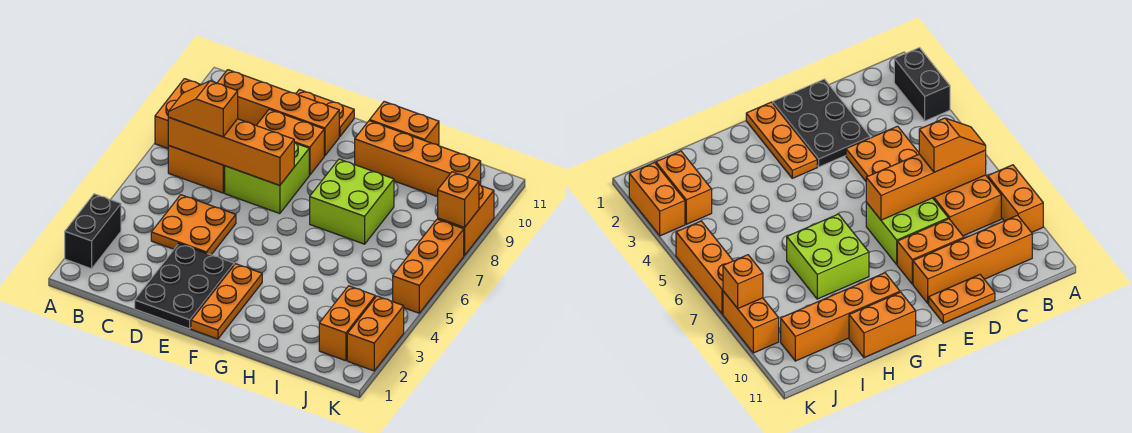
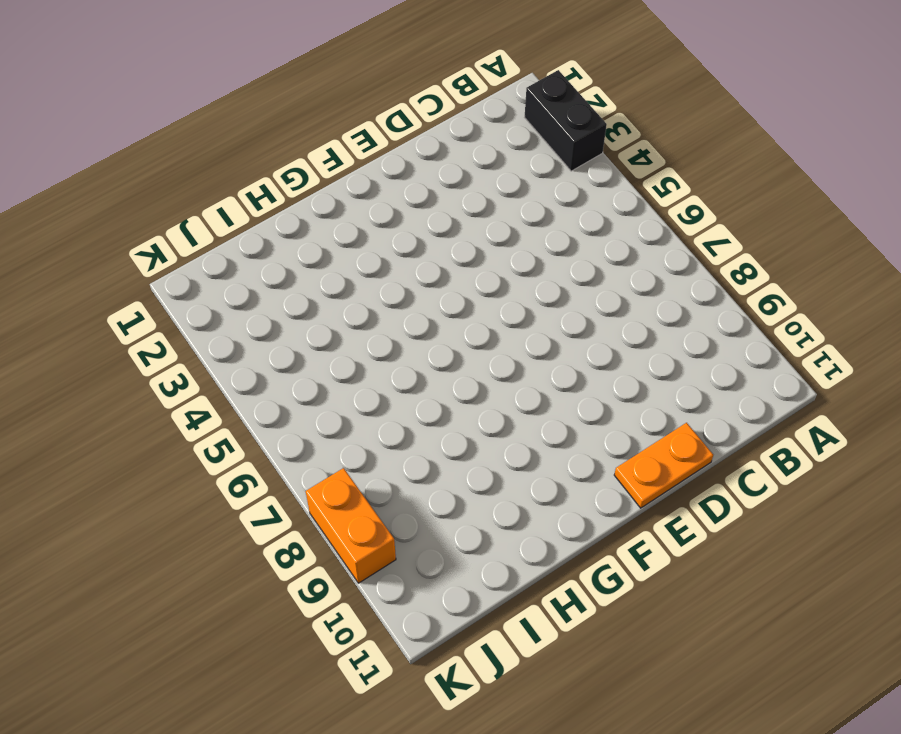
none -> orange 1x2 brick [155,79,201,148]
none -> orange 2x2 brick [168,146,225,193]
none -> orange 1x4 brick [217,70,339,156]

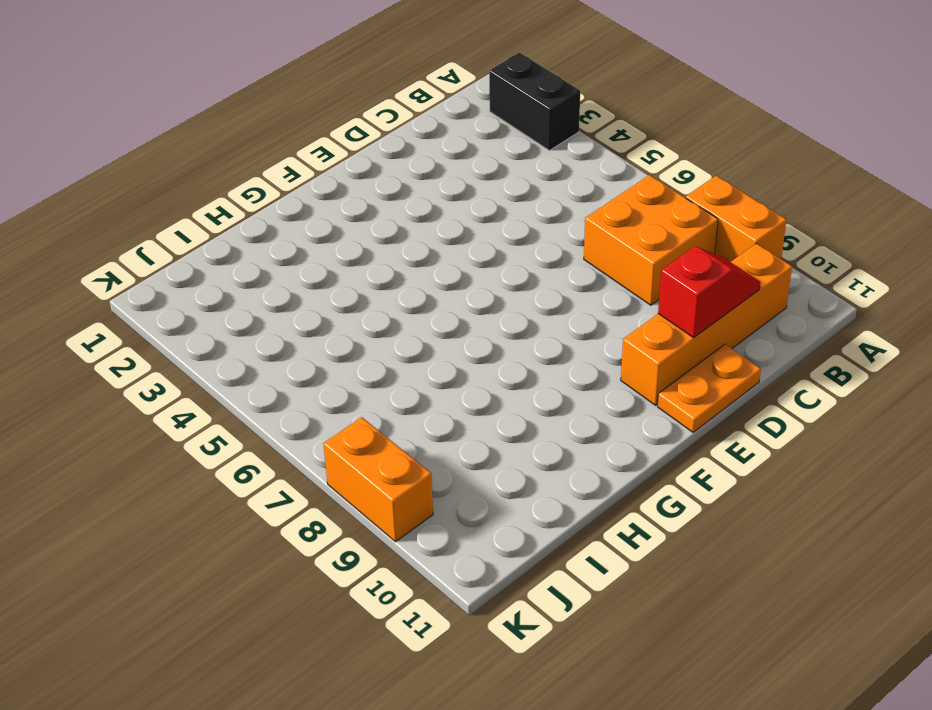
red 1x2 slope [658,246,760,338] -> none
none -> orange 2x2 plate [151,195,236,255]
none -> black 2x3 plate [135,243,234,329]
none -> lime 2x2 brick [225,143,309,214]

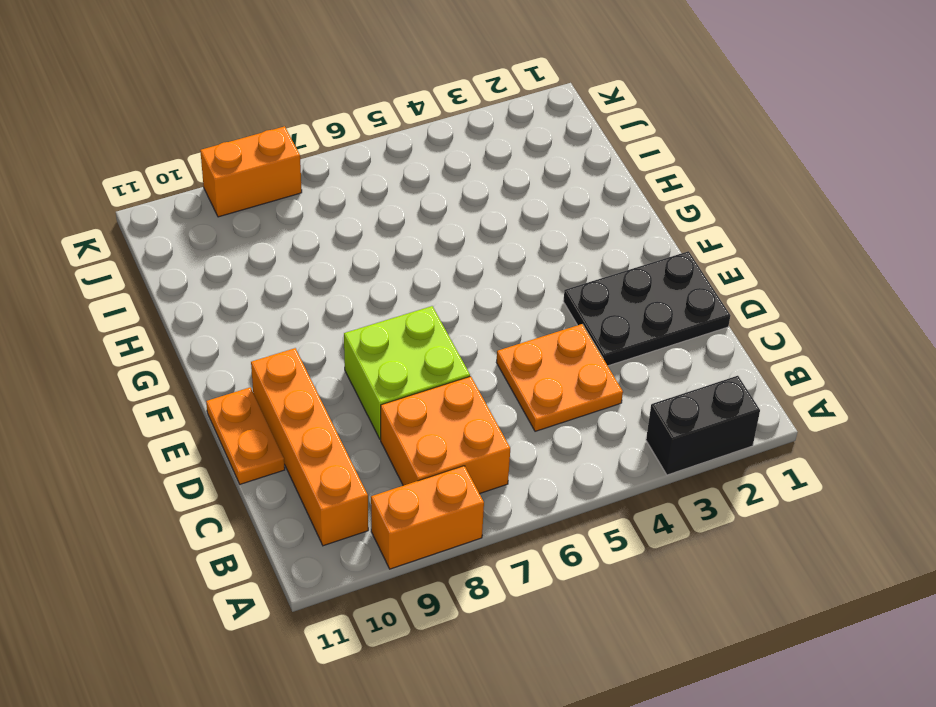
none -> orange 1x2 brick [256,109,324,175]
none -> orange 1x3 plate [191,264,262,339]
none -> lime 2x2 brick [310,159,394,244]

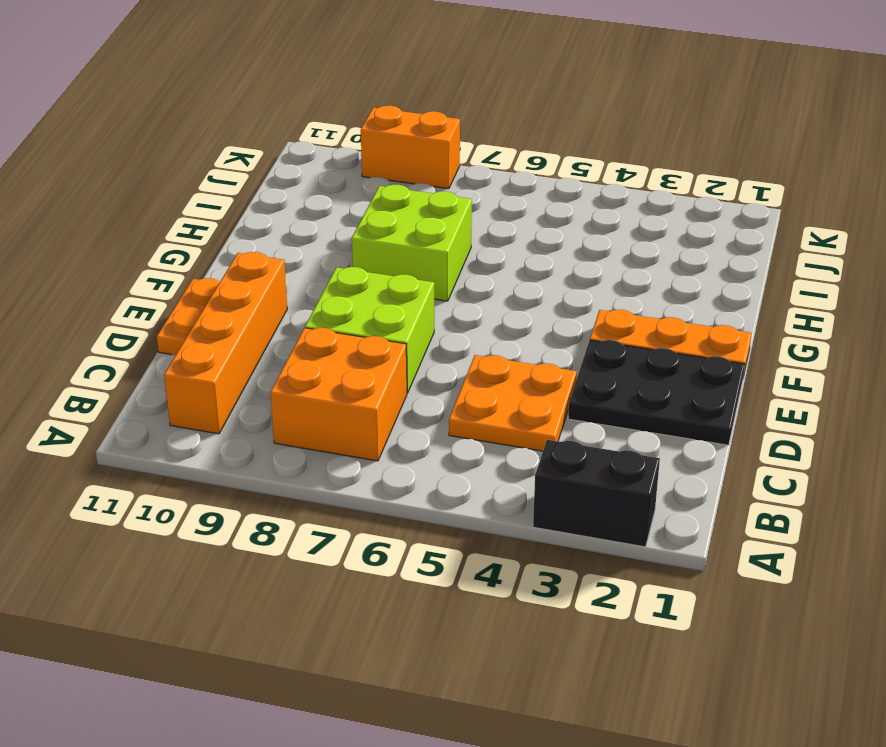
none -> orange 1x2 brick [155,79,201,148]
none -> orange 1x2 brick [256,109,324,175]
none -> orange 1x4 brick [355,121,481,197]

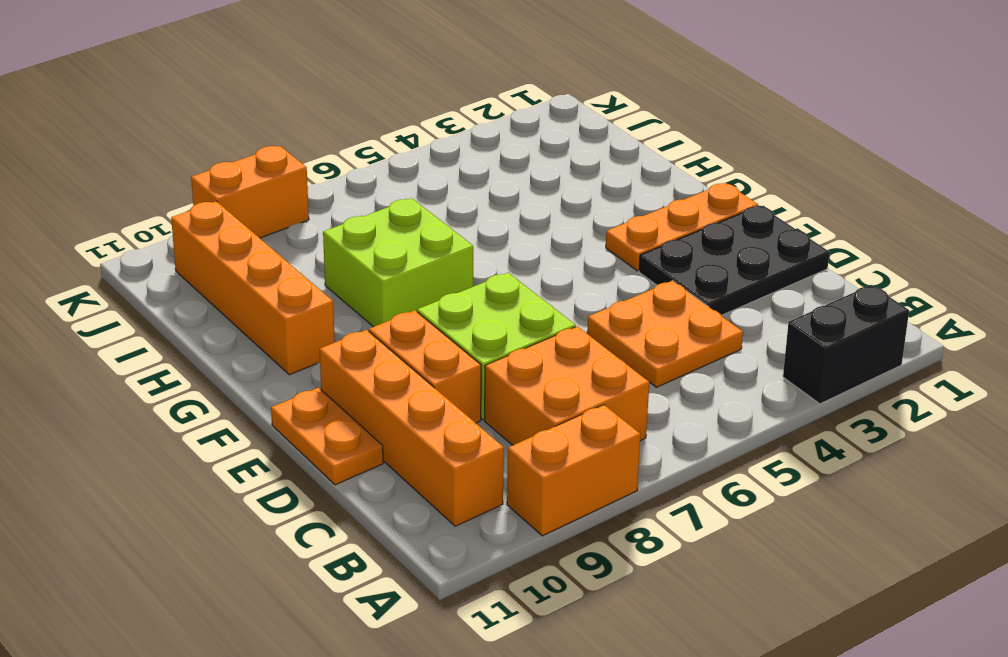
none -> orange 1x2 brick [370,102,439,146]
none -> orange 1x2 brick [319,286,375,361]
none -> orange 1x2 brick [347,296,404,371]

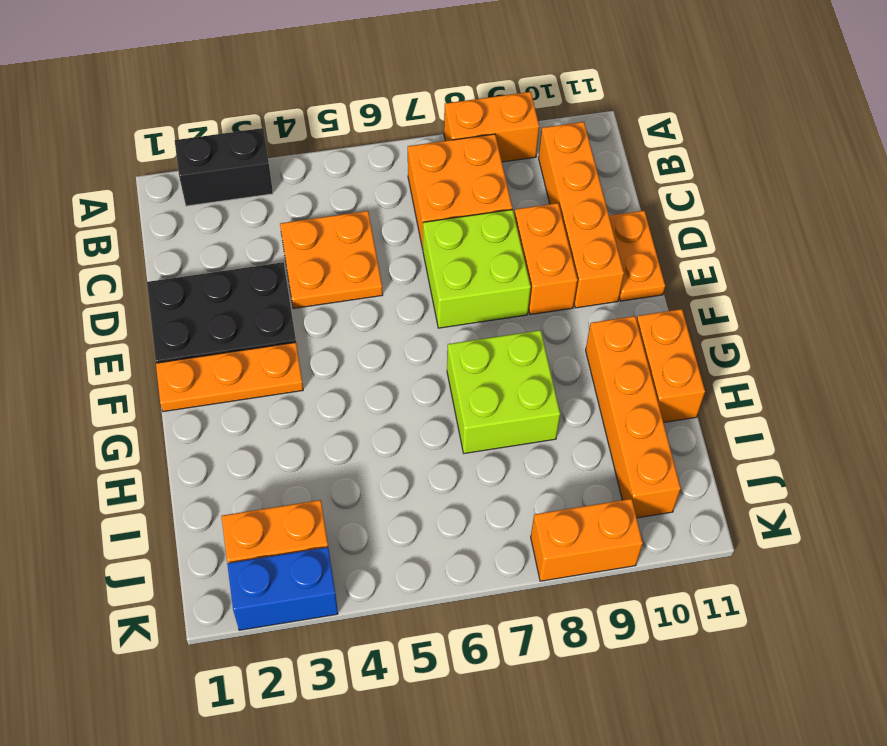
blue 1x2 brick [227,547,338,630] -> orange 1x2 brick [347,296,404,371]
none -> orange 1x3 brick [393,219,464,313]
none -> orange 1x4 brick [168,117,294,185]
none -> orange 1x1 brick [438,172,479,228]

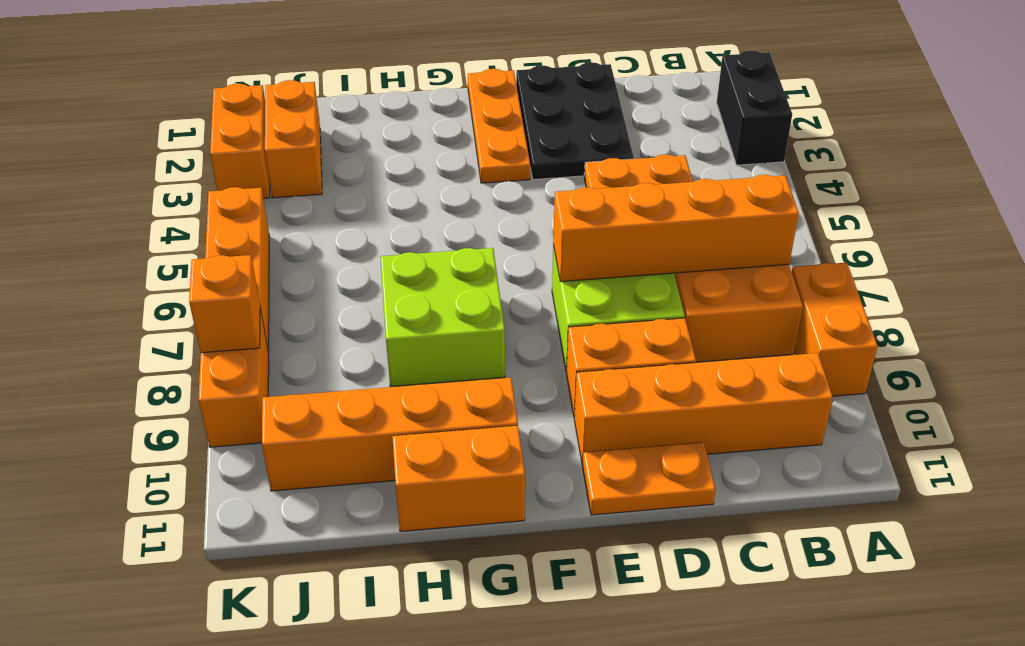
none -> orange 1x2 slope [168,81,238,137]

